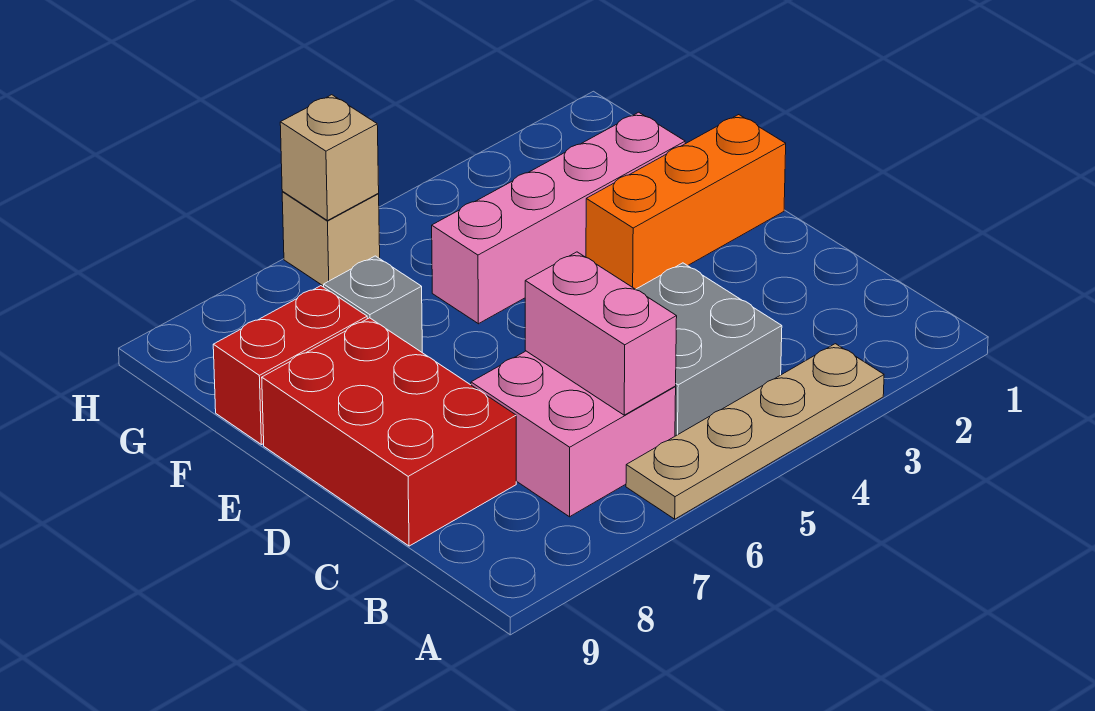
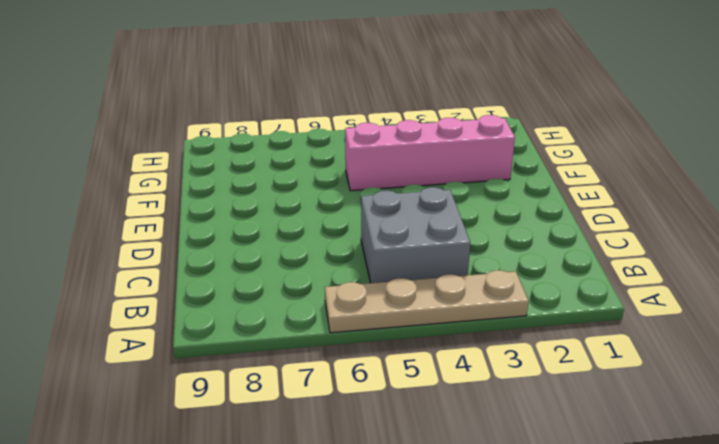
none -> pink 2x2 brick [471,351,676,517]
none -> red 2x3 brick [262,318,516,546]

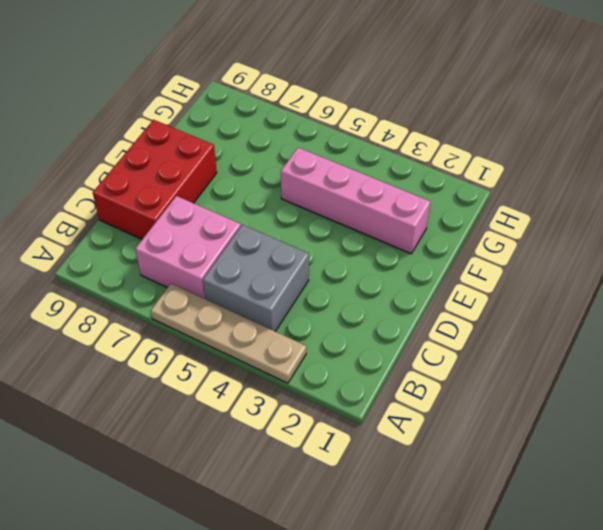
none -> orange 1x3 brick [586,115,786,289]
none -> grey 1x1 brick [324,256,422,352]

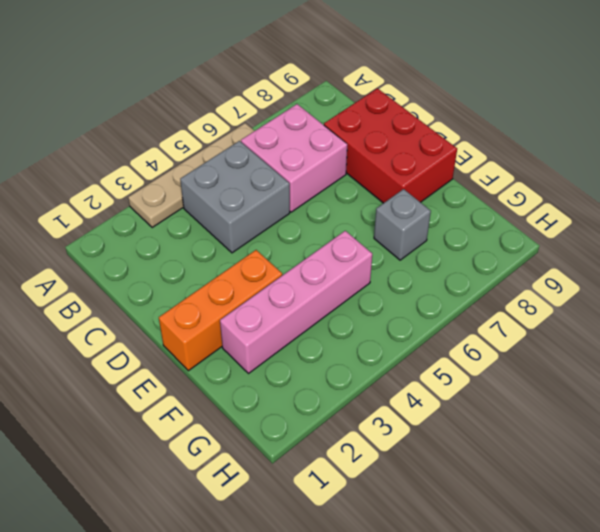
none -> red 1x2 brick [213,286,367,445]
none -> tan 1x1 brick [282,192,380,286]

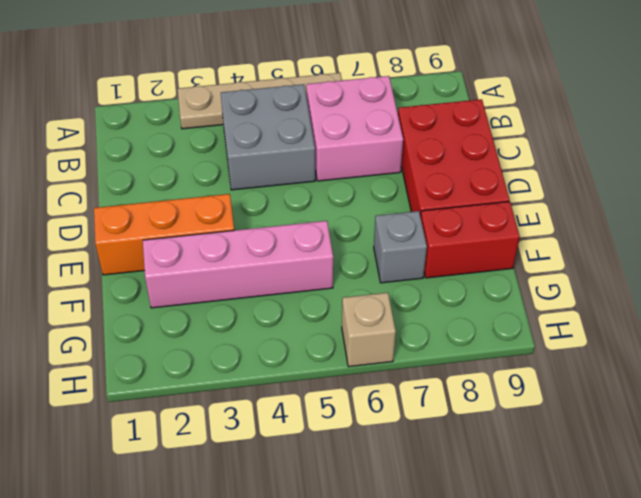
none -> pink 1x2 brick [525,252,677,415]
none -> tan 1x1 brick [280,95,379,221]

